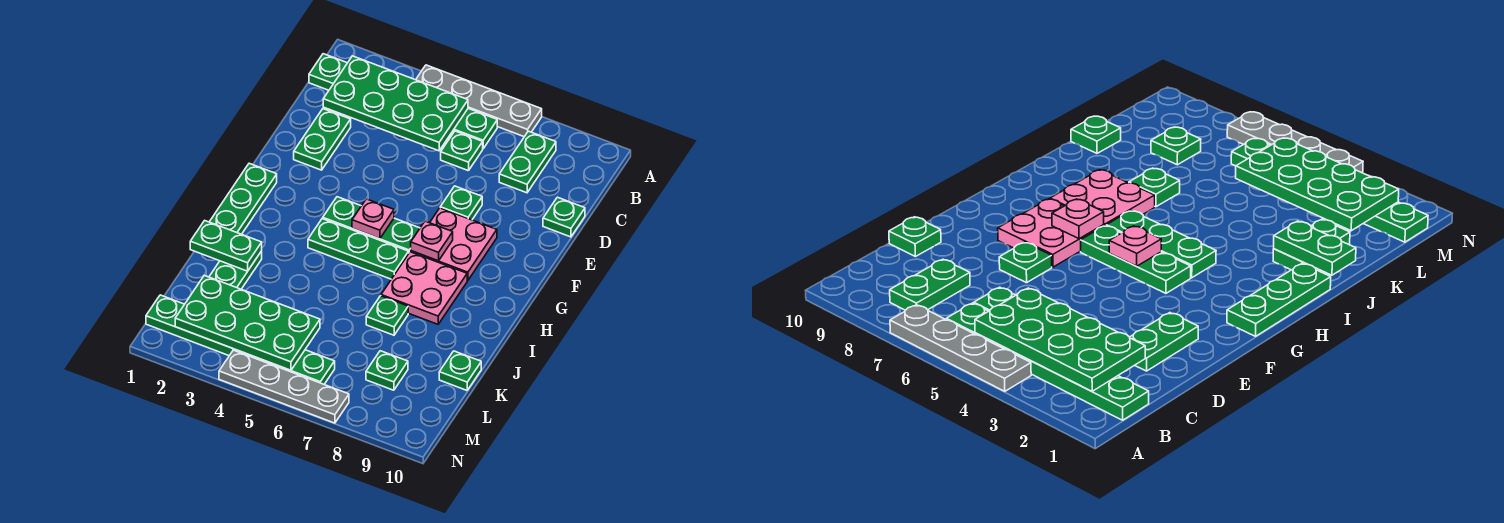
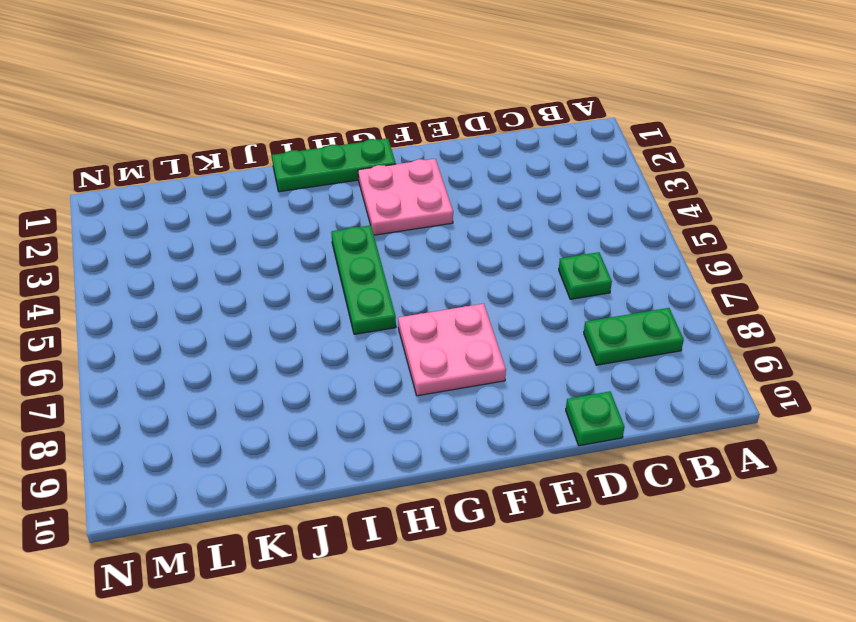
pink 2x2 plate [358,159,453,235] -> pink 2x2 plate moved to [381,252,467,324]
none -> grey 1x4 plate [416,65,542,137]
none -> green 1x6 plate [309,54,497,148]
none -> green 1x2 plate [294,109,351,170]

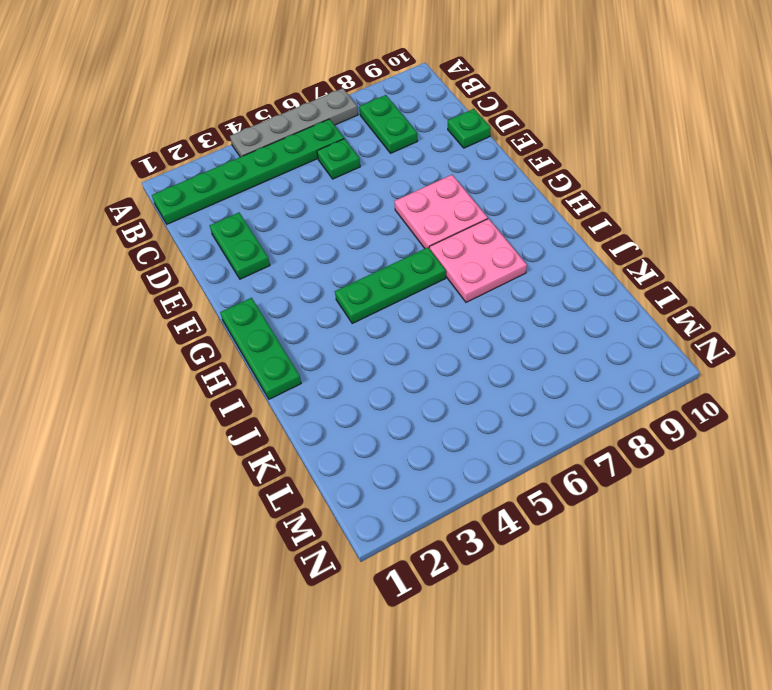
none -> green 1x1 plate [440,186,482,220]
none -> green 1x3 plate [323,197,420,252]
none -> green 1x2 plate [209,251,262,289]

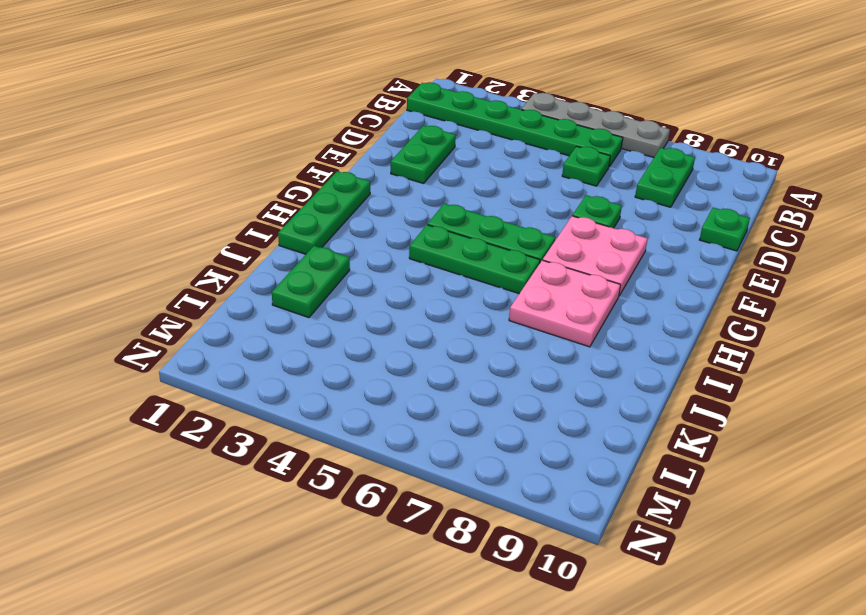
none -> green 1x1 plate [366,296,408,335]
none -> green 1x1 plate [439,351,481,390]
none -> green 1x1 plate [366,351,408,390]

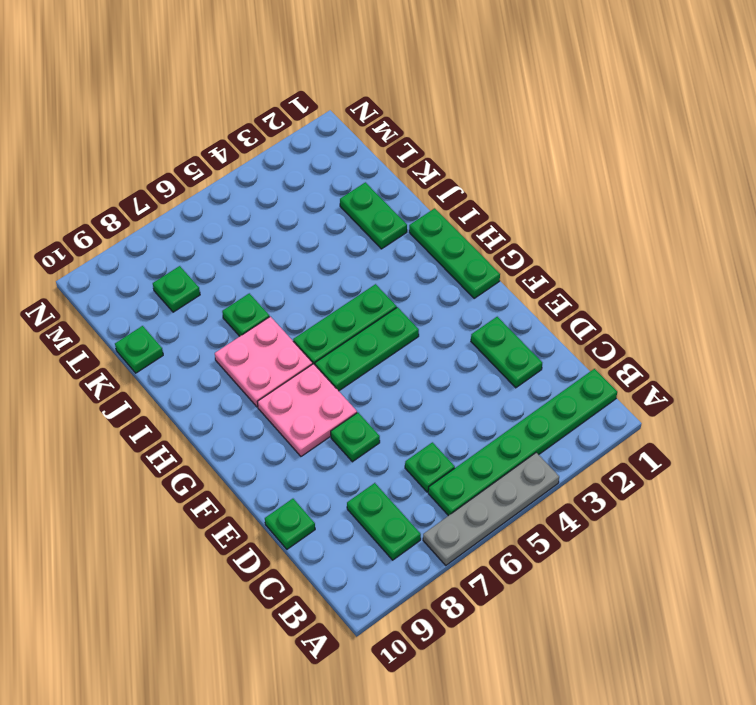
none -> green 1x6 plate [146,295,335,384]
none -> grey 1x4 plate [219,350,349,423]
none -> green 2x4 plate [323,56,468,151]

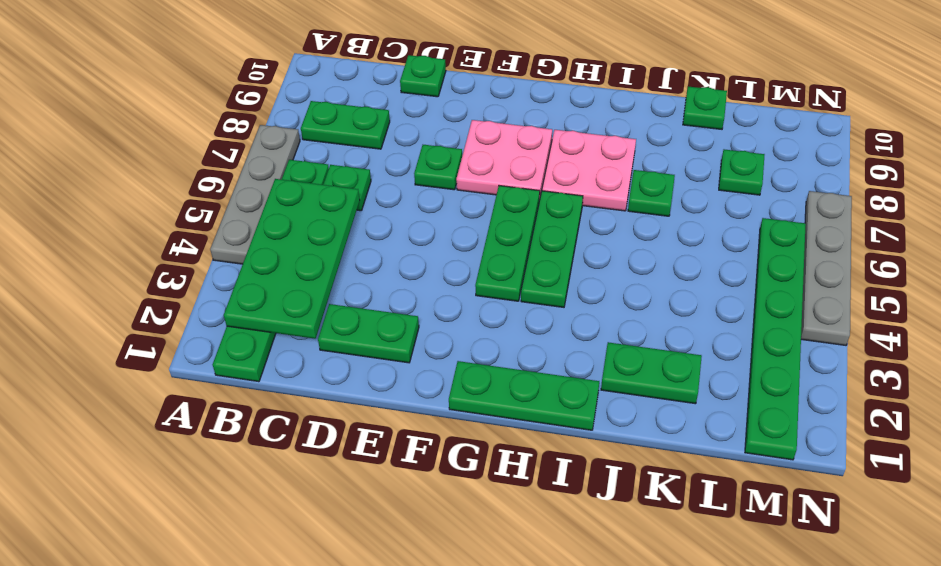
none -> pink 1x1 plate [352,199,394,239]
none -> pink 1x1 plate [411,221,453,261]
none -> green 1x2 plate [190,221,262,271]

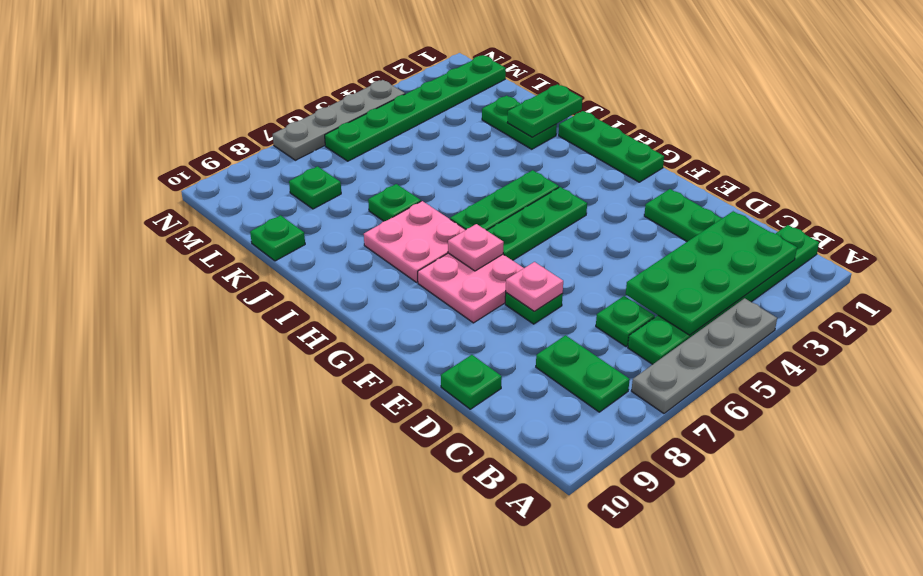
pink 1x1 plate [506,262,563,311] -> pink 1x1 plate moved to [352,199,394,239]
none -> green 2x4 plate [175,275,320,370]

